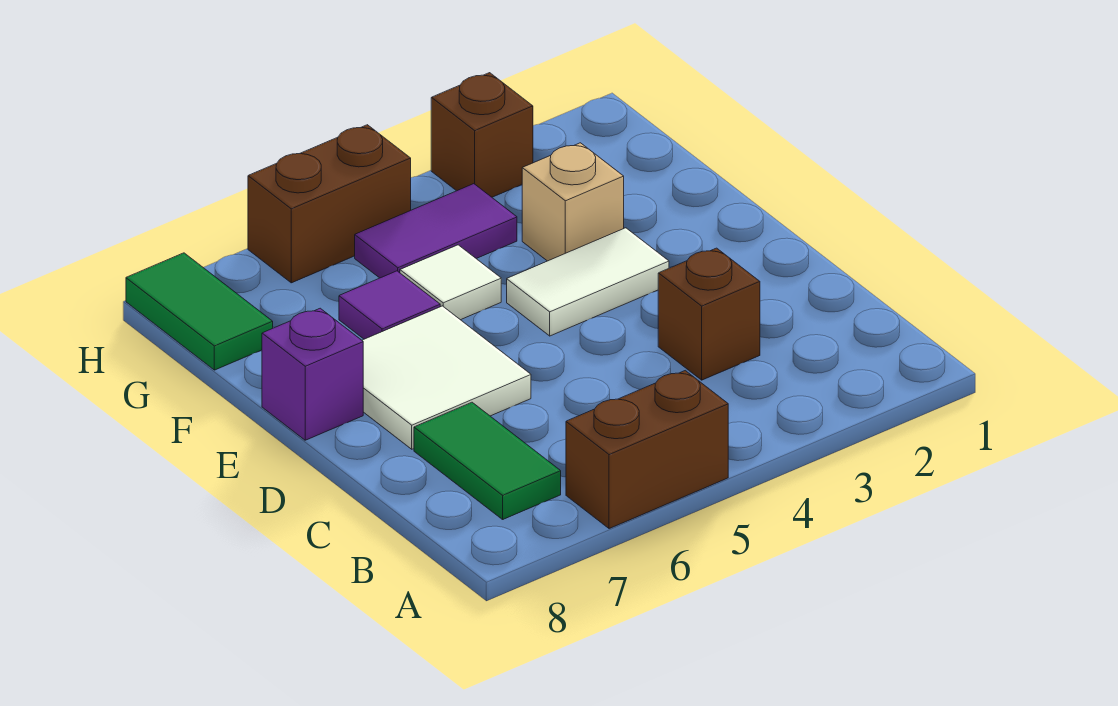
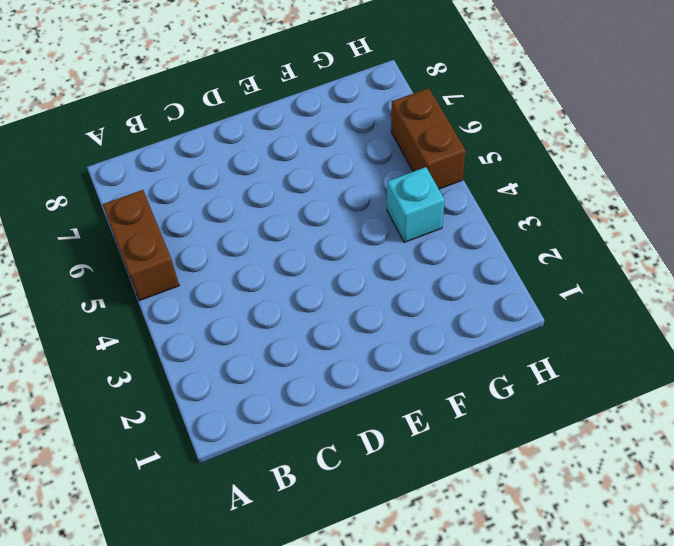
cyan 1x1 brick [387,167,445,243] -> purple 1x2 tile [355,184,517,278]
none -> green 1x2 tile [414,402,561,519]
none -> brown 1x1 brick [658,248,760,380]
none -> white 2x2 tile [362,306,531,449]

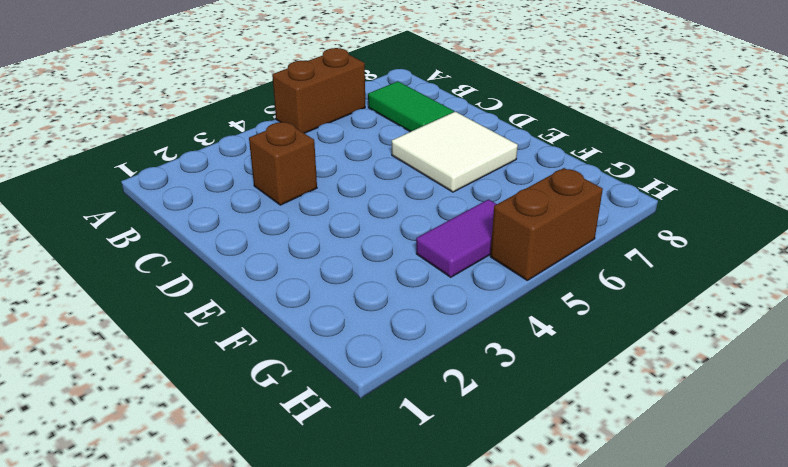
none -> white 1x2 tile [507,228,669,336]
none -> purple 1x1 brick [262,308,363,440]
none -> tan 1x1 brick [522,143,624,261]

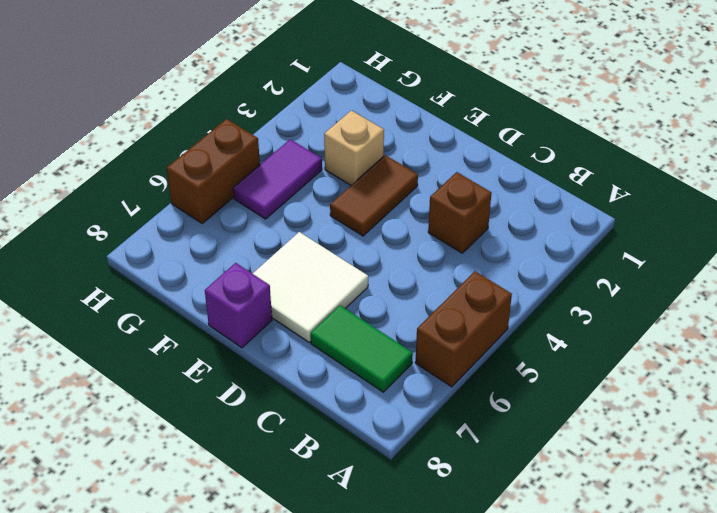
brown 1x2 tile [330,155,418,236] -> white 1x2 tile [507,228,669,336]
none -> white 1x1 tile [400,245,501,320]
none -> purple 1x1 tile [339,271,440,339]
none -> green 1x2 tile [126,253,273,370]

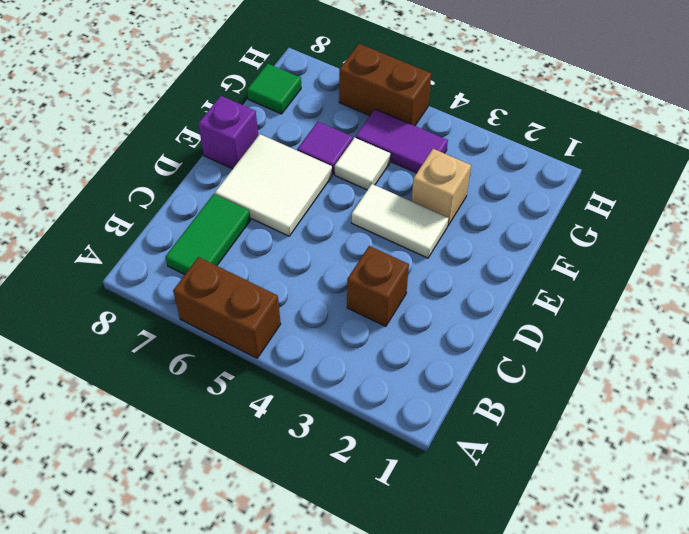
green 1x1 tile [247,64,301,114] -> green 1x2 tile [126,253,273,370]
none -> brown 1x1 brick [431,73,533,197]

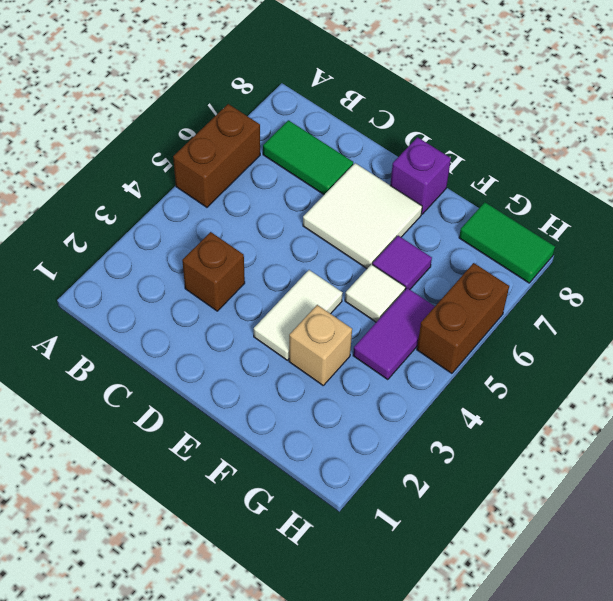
none -> brown 1x1 brick [431,73,533,197]

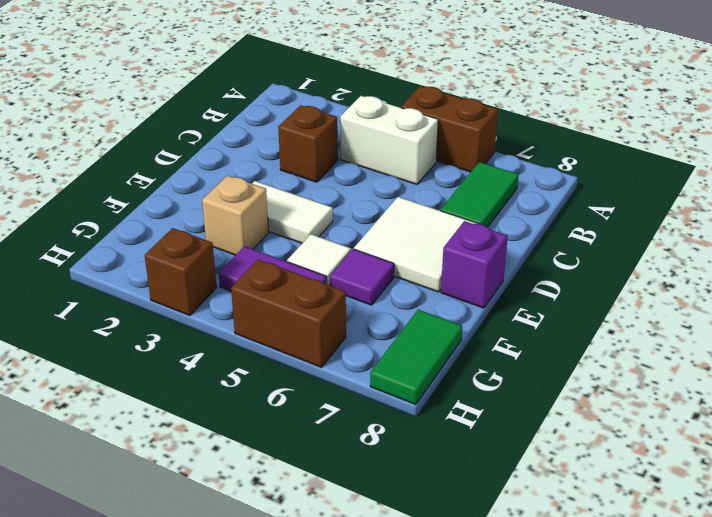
white 1x2 brick [340,96,438,184] -> none

